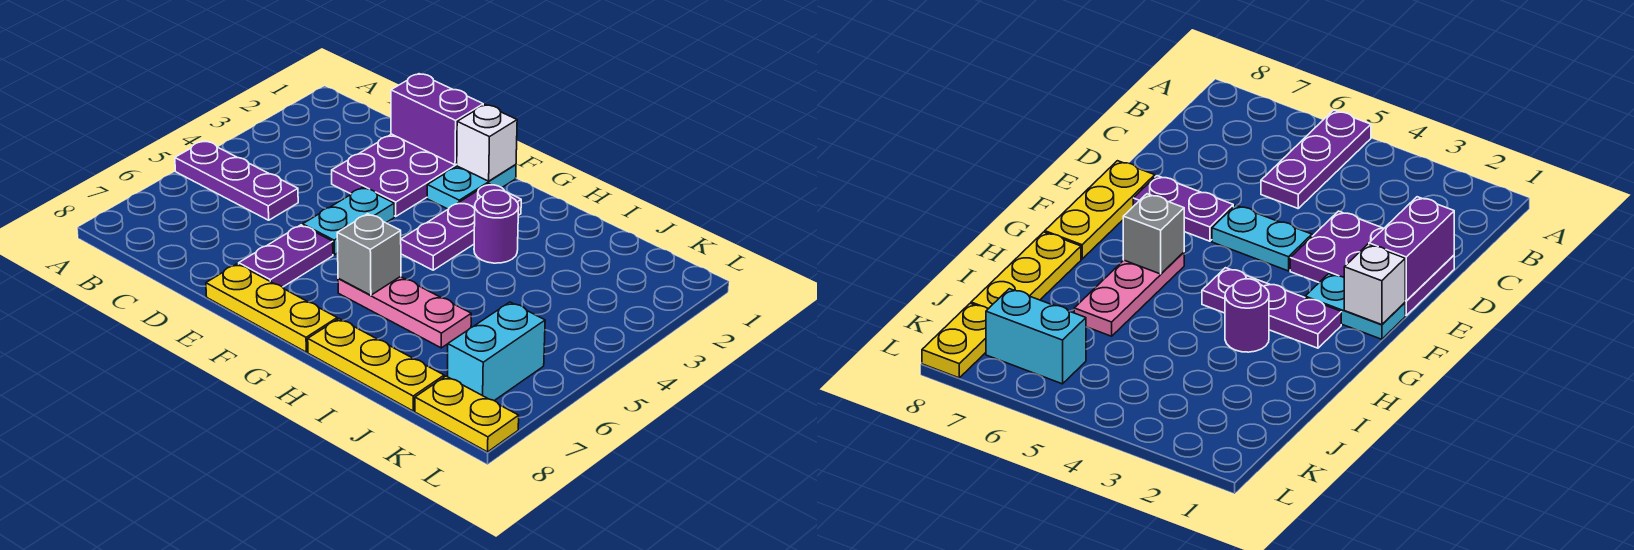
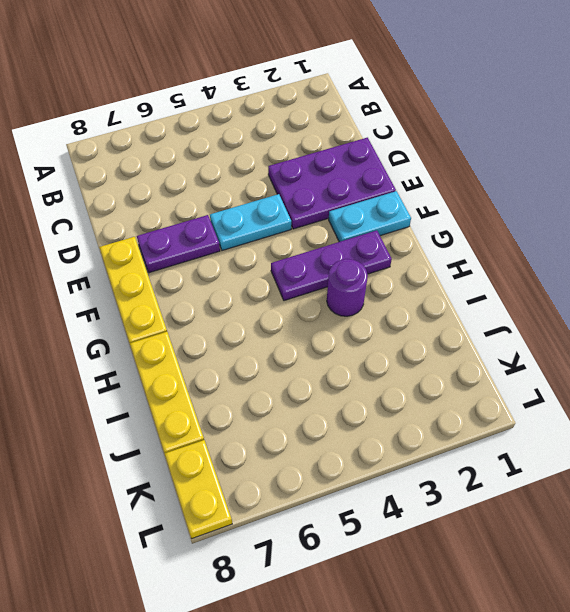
none -> purple 1x3 plate [175,141,298,220]
none -> pink 1x3 plate [338,276,471,348]
none -> cyan 1x2 brick [448,302,545,401]

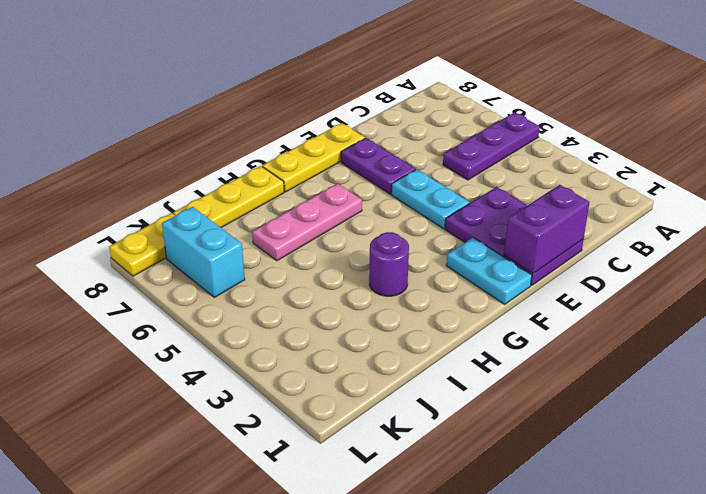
none -> purple 1x3 plate [401,184,521,270]
none -> white 1x1 brick [457,105,517,181]
none -> grey 1x1 brick [337,214,401,295]

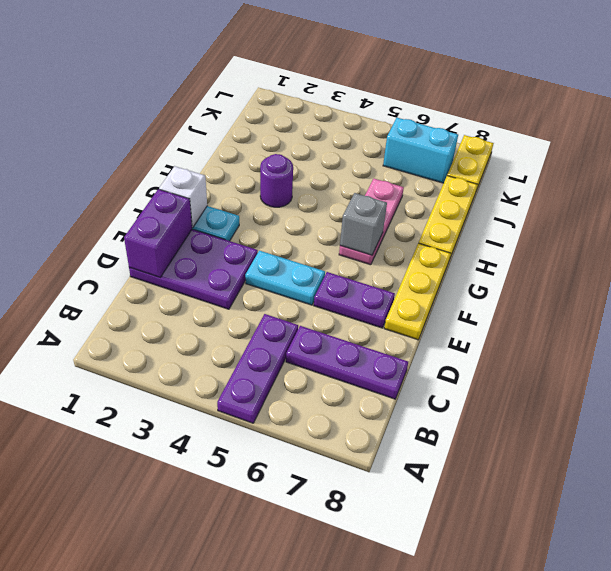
purple 1x3 plate [286,326,408,399] -> purple 1x3 plate moved to [401,184,521,270]

